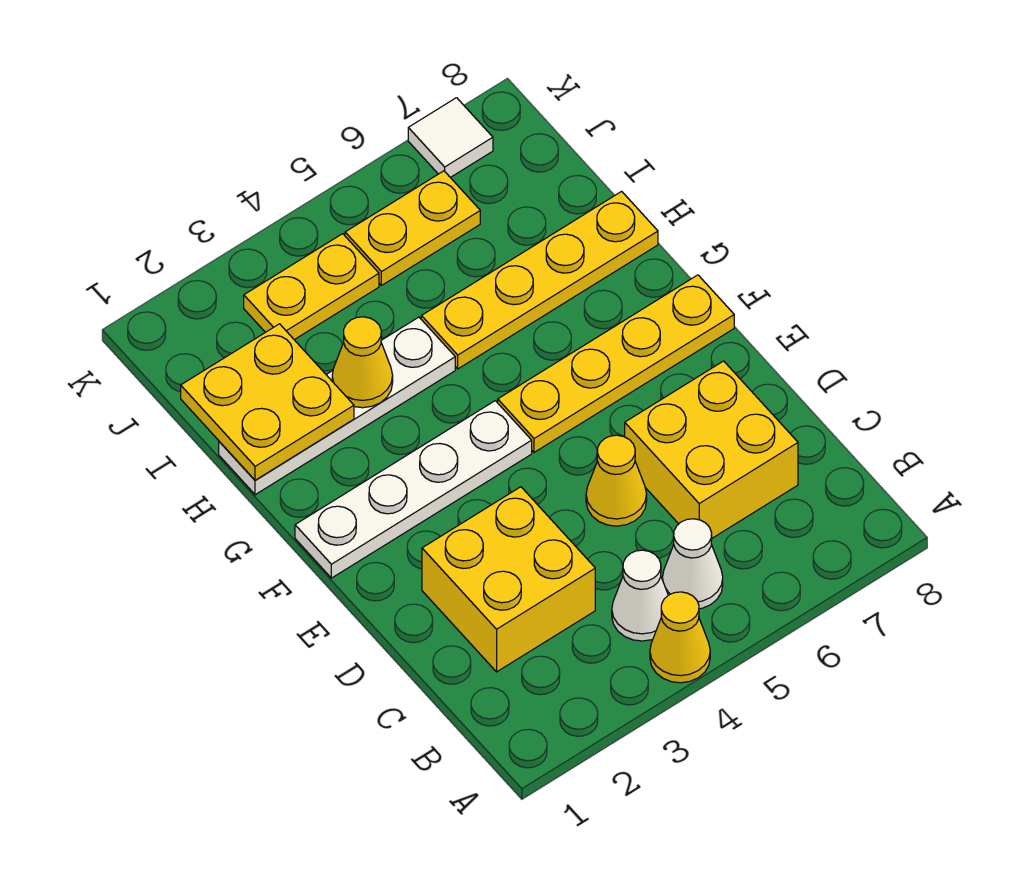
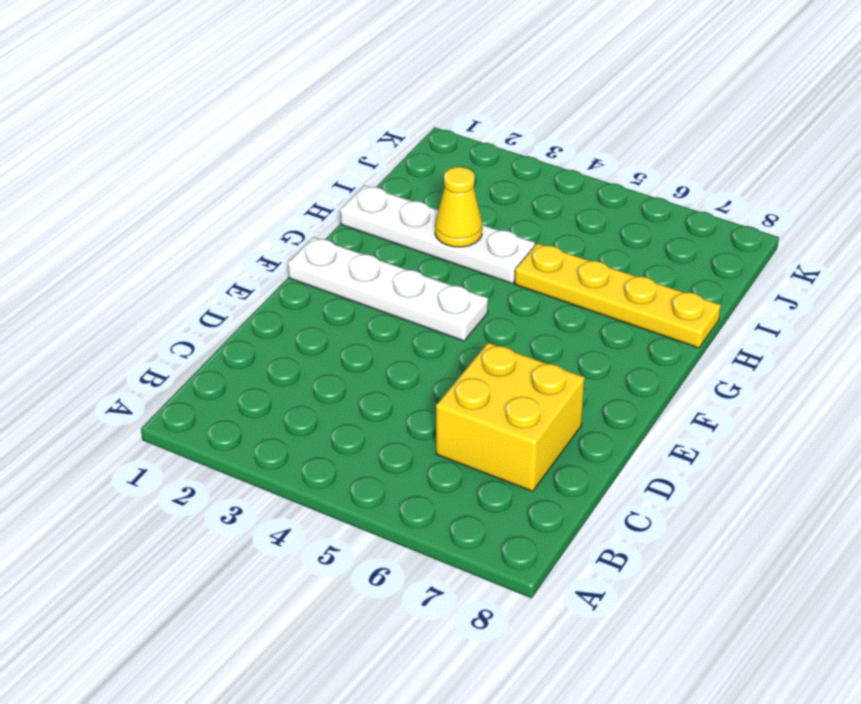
none -> yellow 1x1 cone [650,592,710,683]
none -> white 1x1 cone [612,550,668,641]
none -> white 1x1 cone [662,519,723,609]

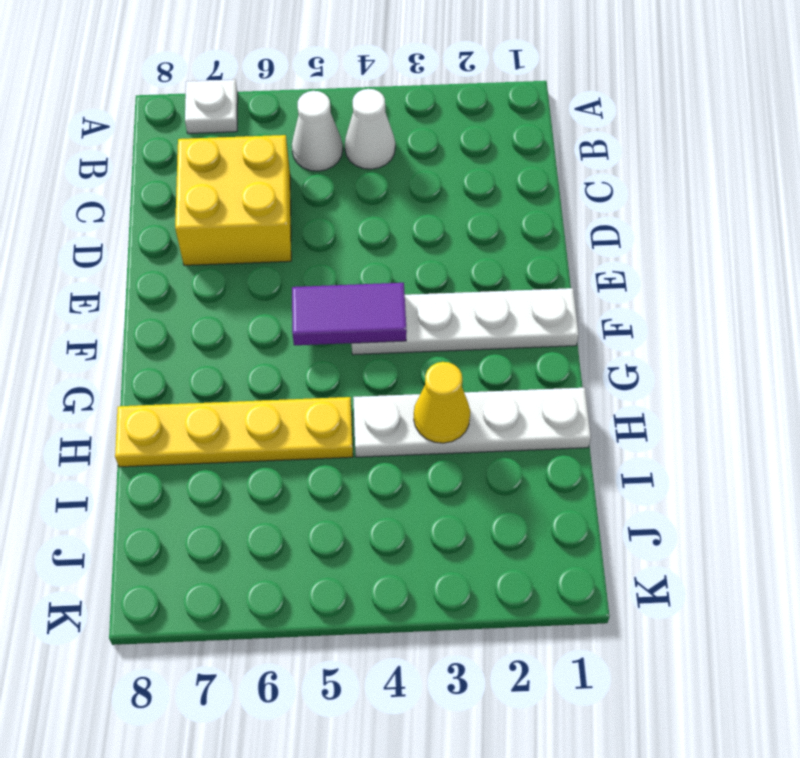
white 1x1 plate [185,80,238,134] -> none
purple 1x2 tile [292,283,407,345] -> none
none -> yellow 1x1 cone [650,592,710,683]
none -> yellow 2x2 brick [422,487,595,672]
none -> yellow 1x1 cone [586,435,647,526]

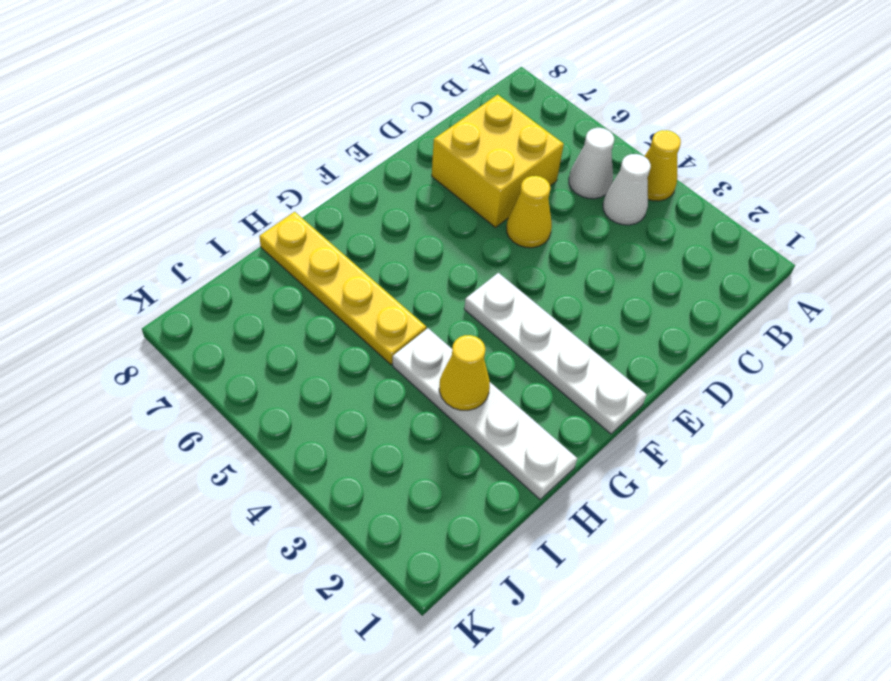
none -> yellow 2x2 brick [422,487,595,672]
none -> yellow 1x4 plate [498,275,734,452]
none -> yellow 1x2 plate [244,234,379,340]

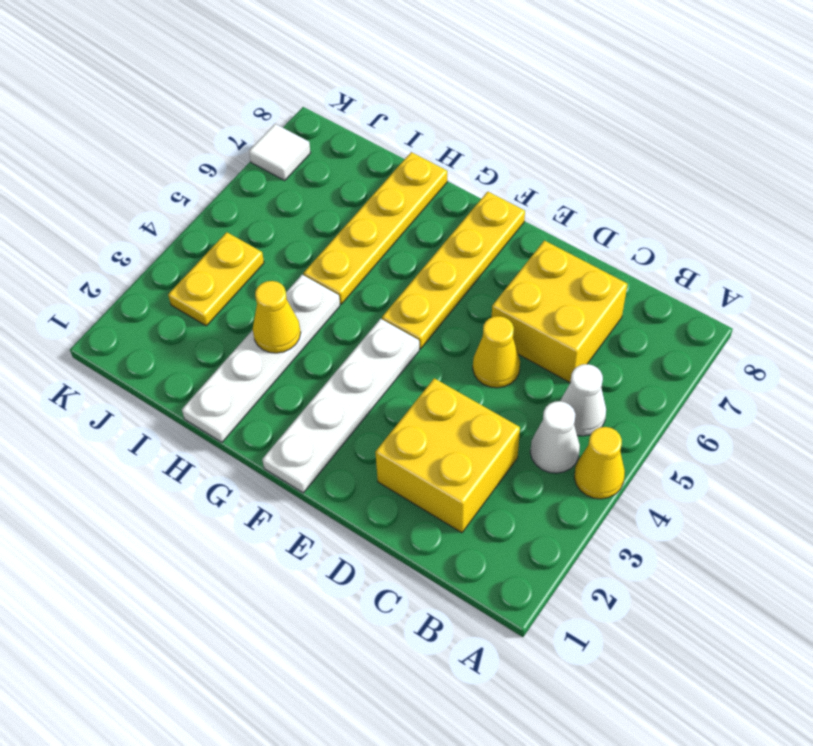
none -> yellow 1x2 plate [345,171,480,285]
none -> yellow 2x2 plate [181,324,354,480]

